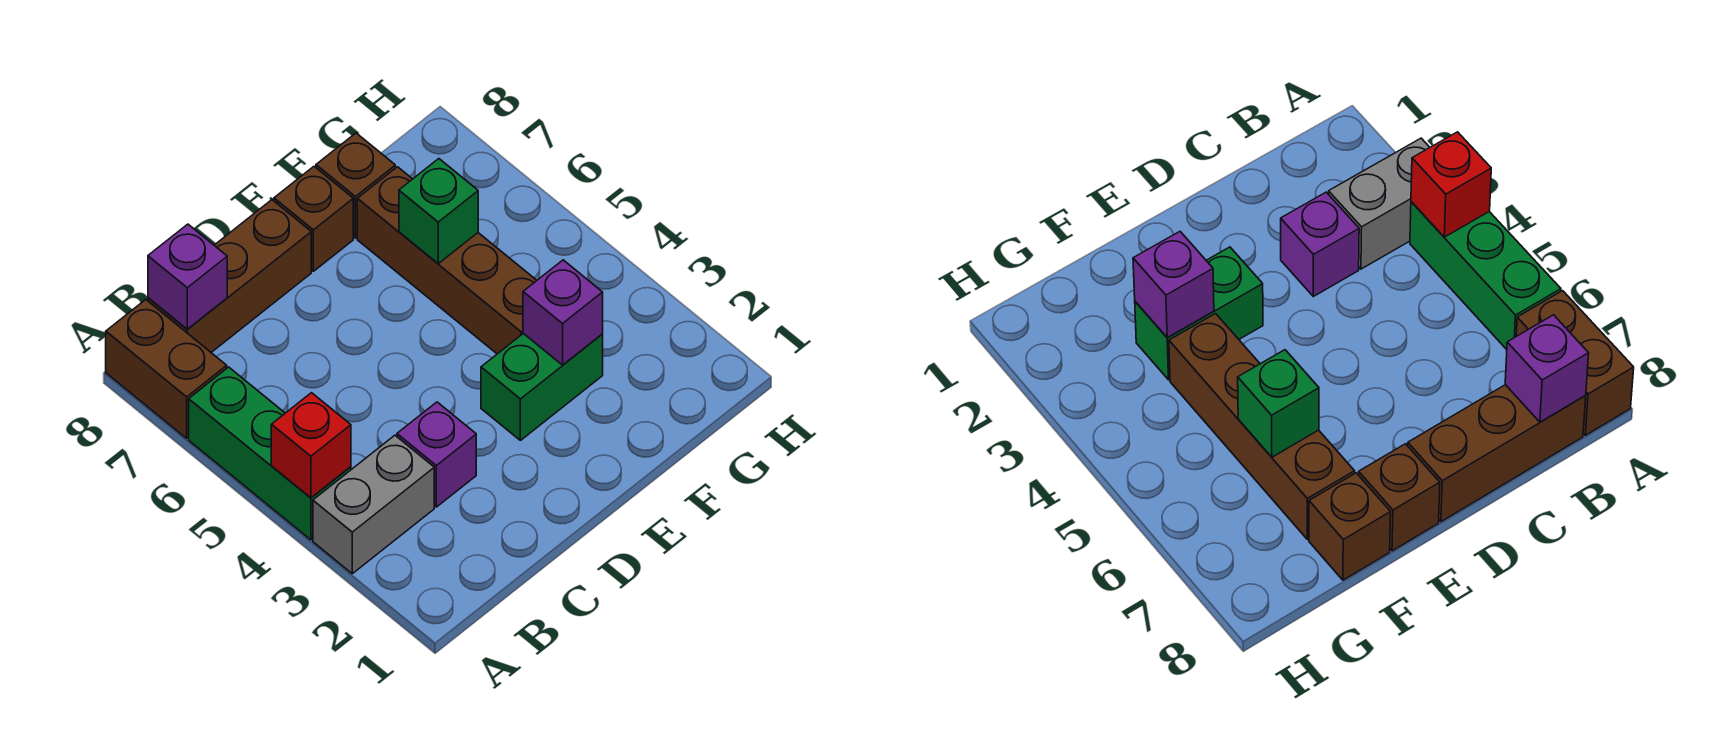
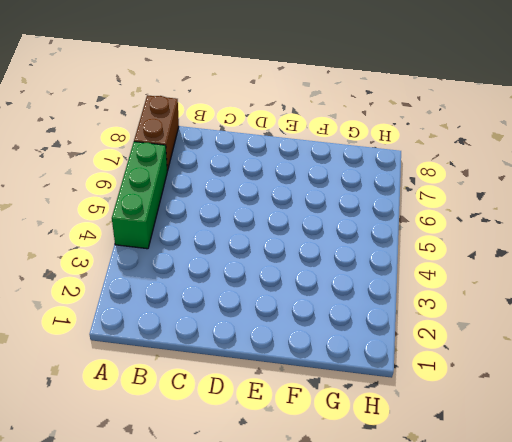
none -> grey 1x2 brick [313,435,434,574]
none -> brown 1x3 brick [148,200,311,352]
none -> purple 1x1 brick [397,402,476,507]

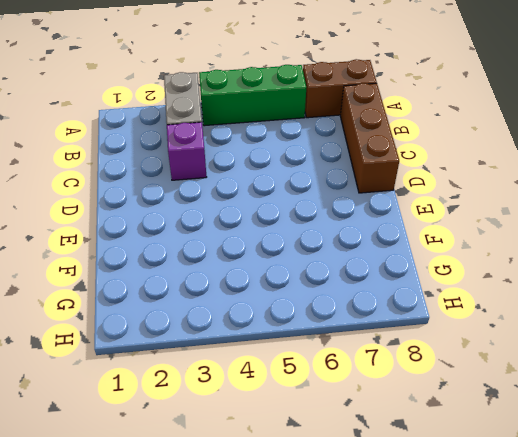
none -> green 1x2 brick [481,333,603,440]
none -> brown 1x1 brick [274,167,353,271]
none -> brown 1x4 brick [357,167,537,354]

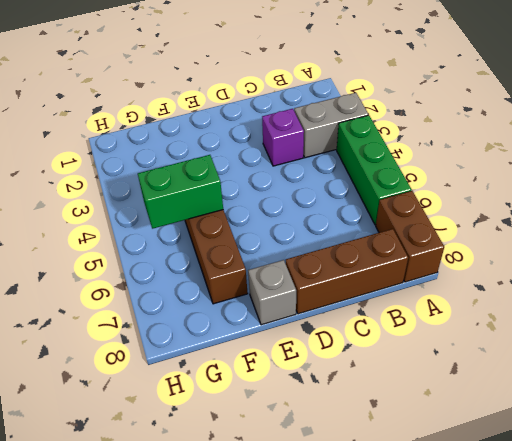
grey 1x1 brick [248,260,296,325] -> brown 1x1 brick [274,167,353,271]
green 1x2 brick [138,155,223,229] -> green 1x2 brick moved to [481,333,603,440]
none -> brown 1x1 brick [316,133,395,238]
none -> red 1x1 brick [271,393,351,498]
none -> purple 1x1 brick [148,224,227,329]

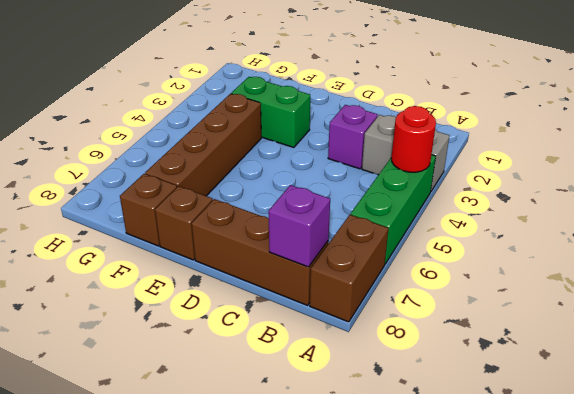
red 1x1 round brick [391,106,436,172] -> red 1x1 brick [271,393,351,498]
none -> purple 1x1 brick [523,260,603,365]
none -> green 1x1 brick [399,159,478,263]

